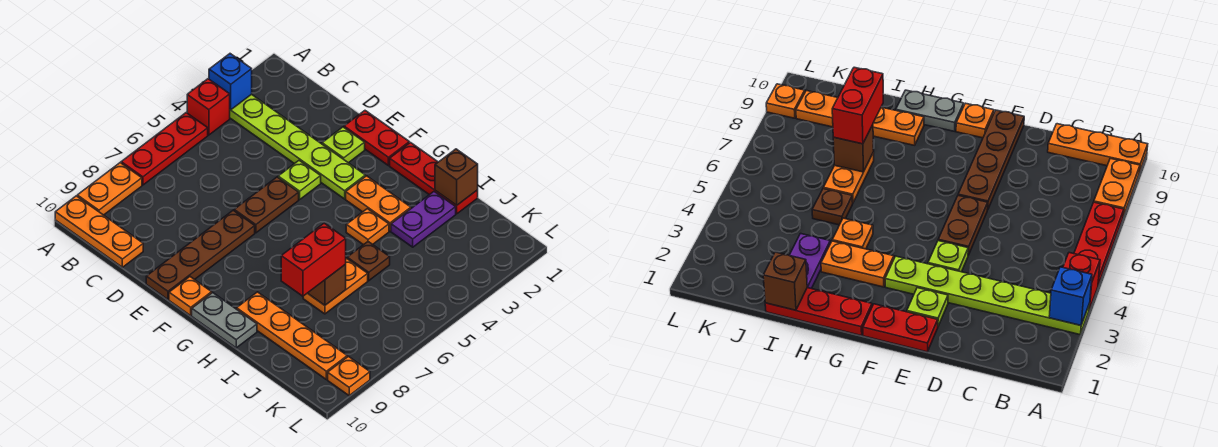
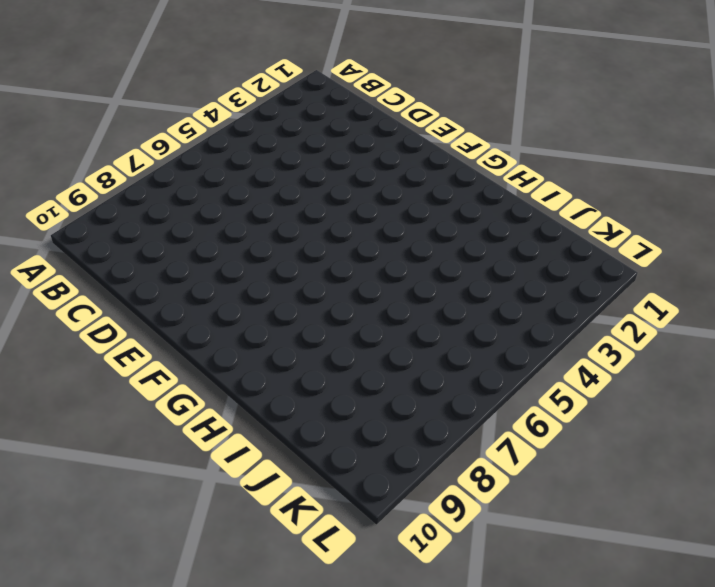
none -> lime 1x6 plate [230,94,365,199]
none -> red 1x1 brick [187,79,230,135]
none -> red 1x3 plate [121,113,208,185]

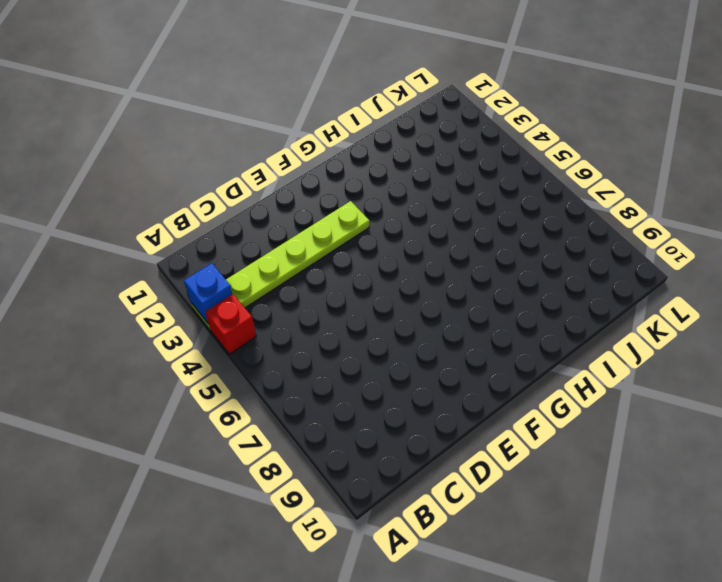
none -> red 1x3 plate [121,113,208,185]
none -> orange 1x2 plate [77,163,142,215]
none -> orange 1x3 plate [55,196,143,267]

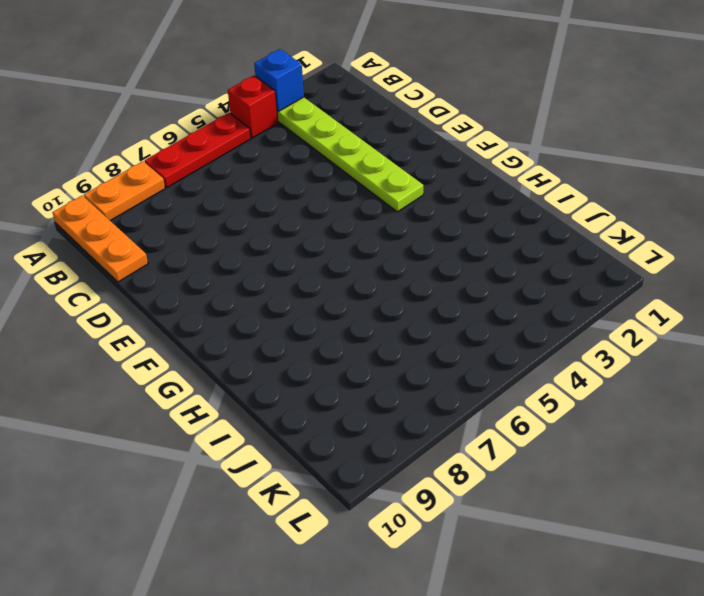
none -> red 1x2 plate [344,111,409,166]
none -> lime 1x1 plate [322,127,365,163]
none -> lime 1x1 plate [278,160,321,199]

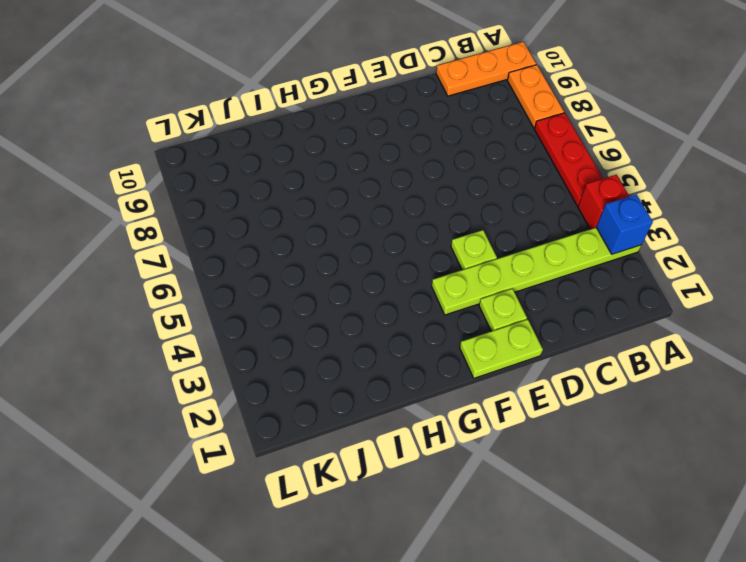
lime 1x2 plate [460,319,543,378] -> red 1x2 plate [344,111,409,166]
none -> brown 1x2 plate [234,177,299,233]
none -> brown 1x4 plate [146,210,255,299]
none -> orange 1x1 plate [169,277,212,316]

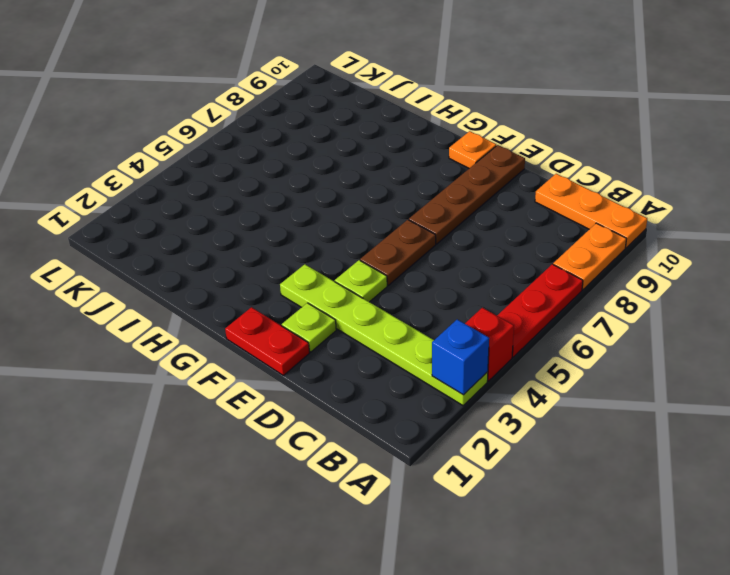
none -> red 1x3 plate [390,143,478,214]
none -> orange 1x2 plate [346,176,411,231]
none -> grey 1x2 plate [192,293,257,348]

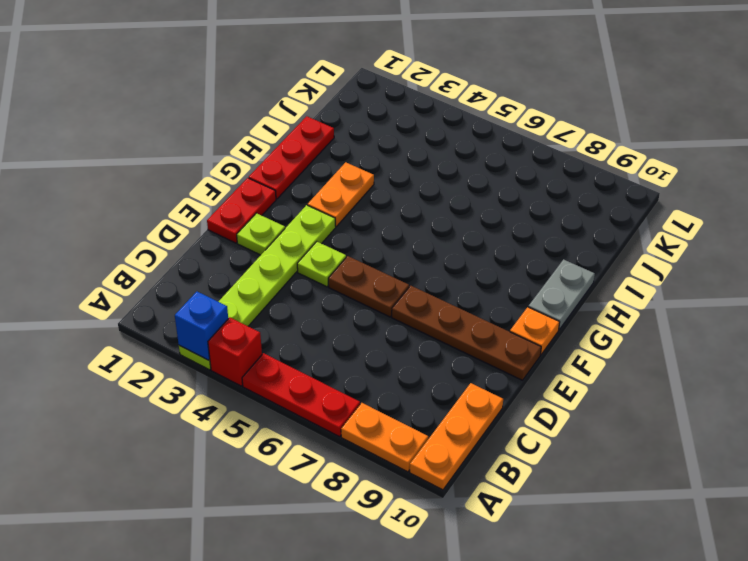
none -> orange 1x1 plate [346,209,389,245]
none -> orange 1x4 plate [237,292,347,379]
none -> purple 1x2 plate [391,192,456,247]

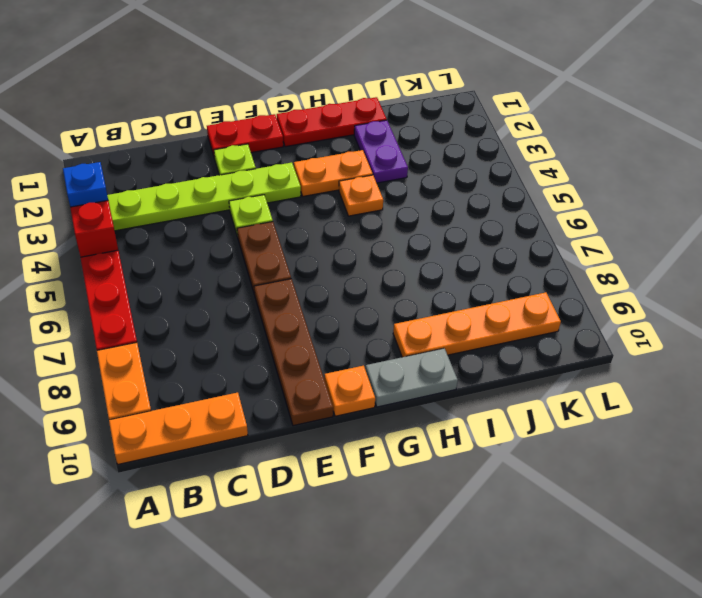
none -> brown 1x1 plate [347,242,390,281]
none -> orange 1x2 plate [303,258,368,314]
none -> orange 1x1 plate [328,357,370,396]

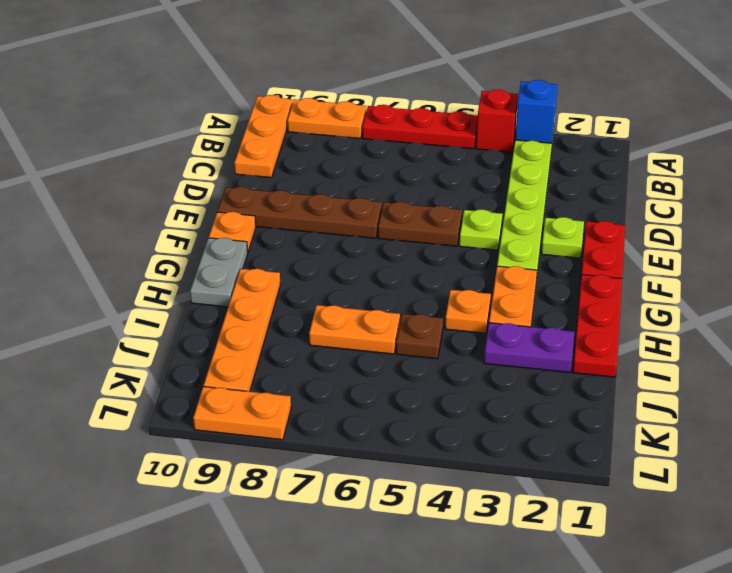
orange 1x2 plate [193,387,291,440] -> orange 1x1 plate [328,357,370,396]
none -> brown 1x1 brick [435,149,478,205]
none -> brown 1x1 brick [308,264,346,305]
none -> red 1x2 brick [281,223,346,296]

